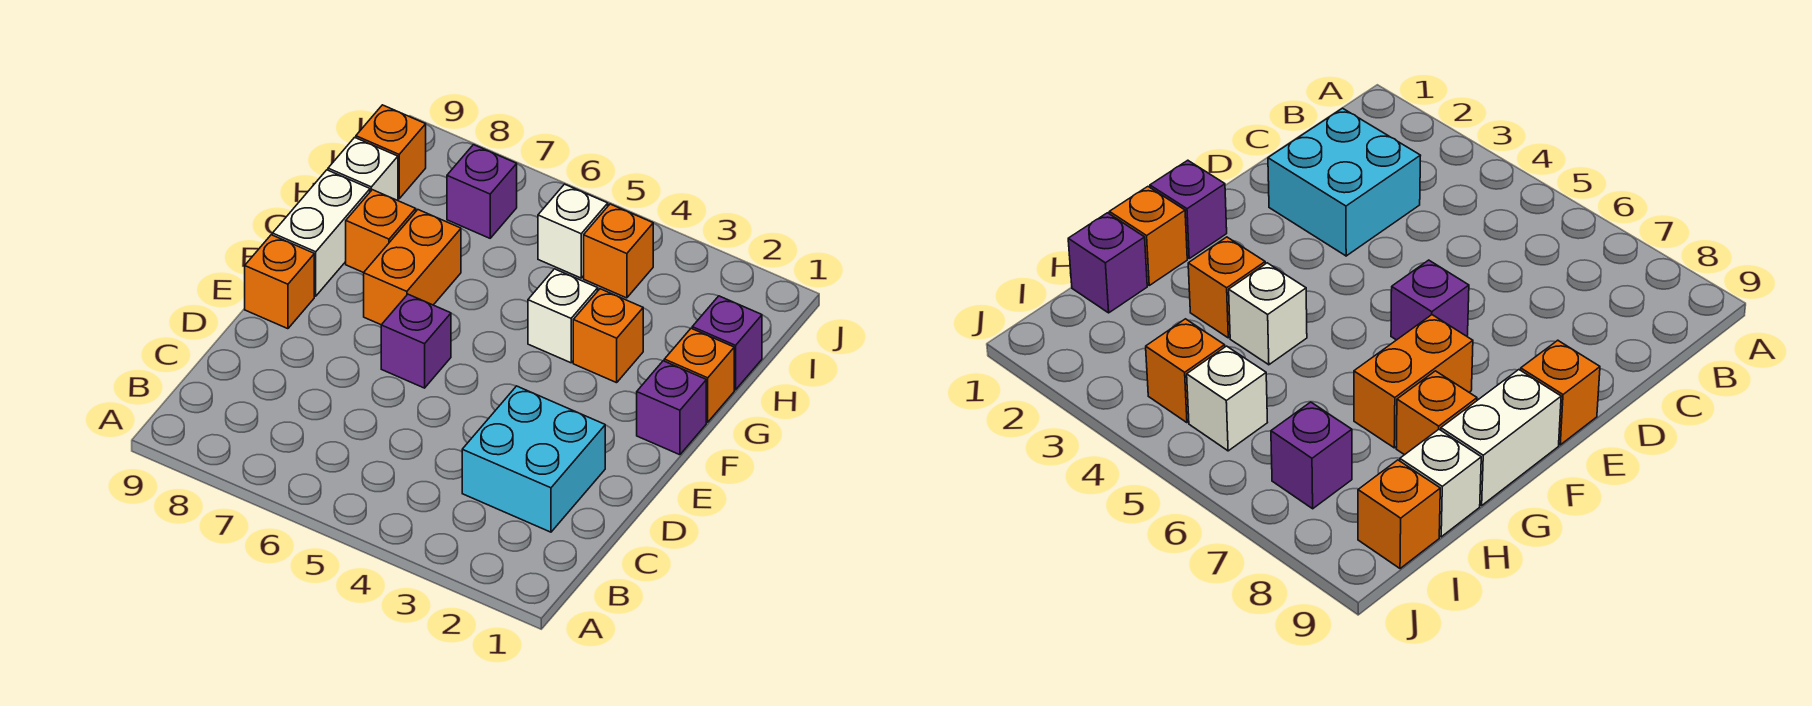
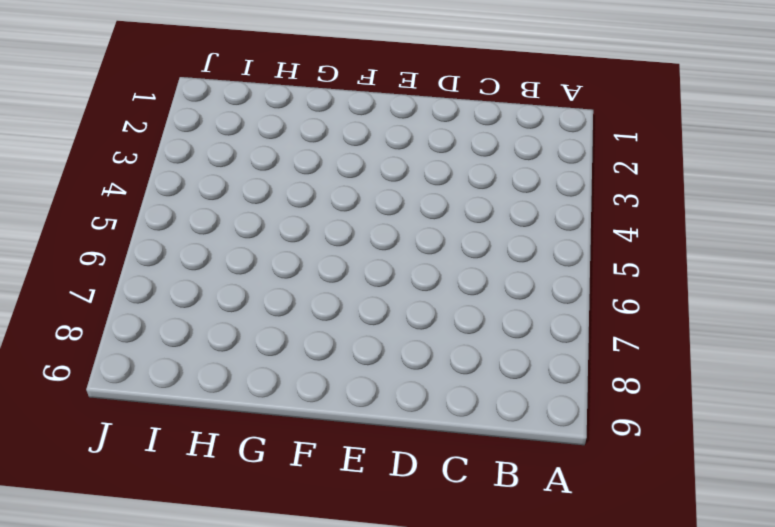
none -> cyan 2x2 brick [462,386,605,532]
none -> purple 1x1 brick [381,294,451,388]
none -> orange 1x1 brick [245,235,314,329]

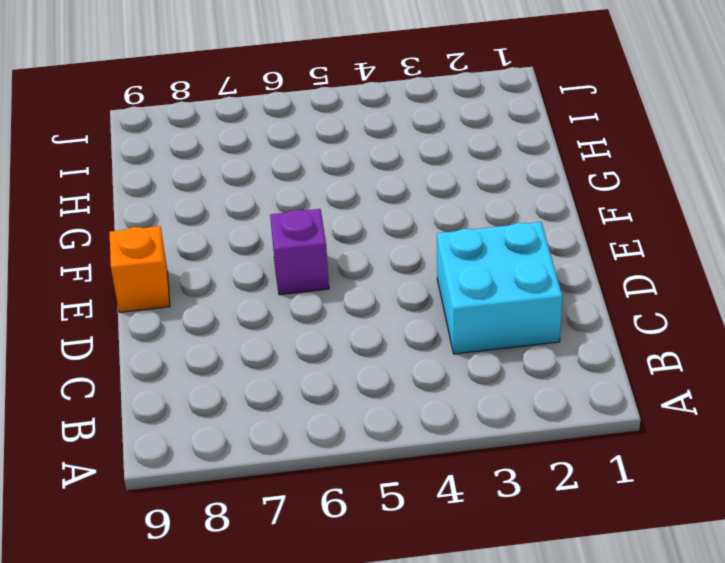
none -> purple 1x1 brick [637,361,706,455]
none -> orange 1x2 brick [364,210,461,325]
none -> white 1x2 brick [272,170,370,296]

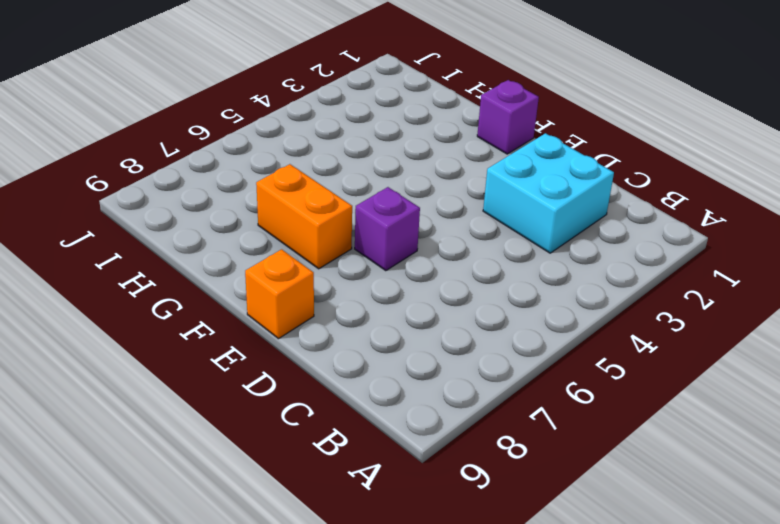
none -> white 1x2 brick [272,170,370,296]
none -> orange 1x1 brick [664,328,734,422]
none -> orange 1x1 brick [573,289,643,383]

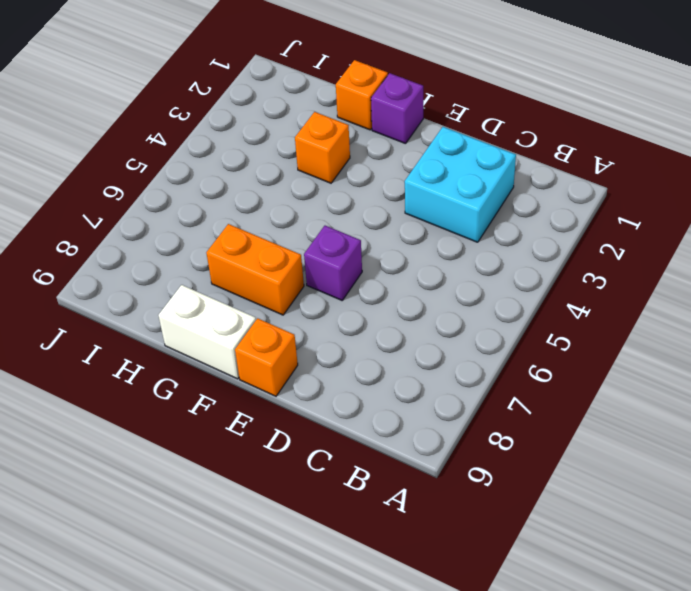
none -> white 1x1 brick [528,269,598,363]
none -> orange 1x1 brick [346,190,416,273]
none -> purple 1x1 brick [692,296,762,390]

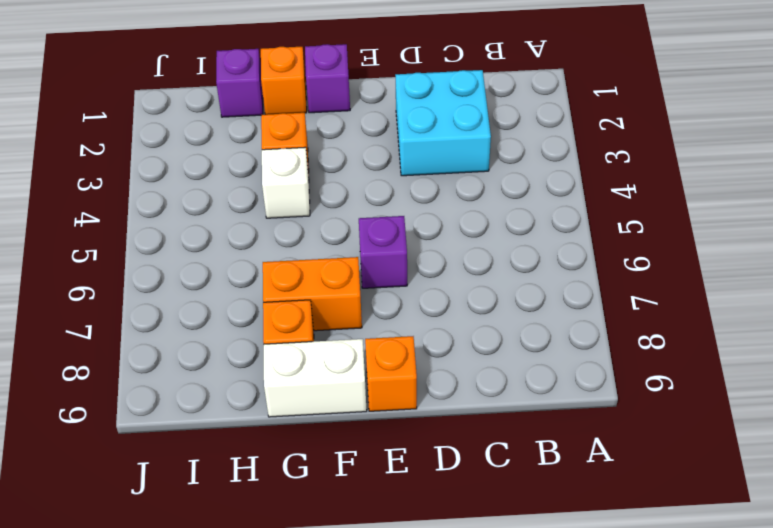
none -> white 1x1 brick [328,137,398,201]
none -> orange 1x1 brick [584,204,653,298]
none -> white 1x1 brick [538,184,608,278]

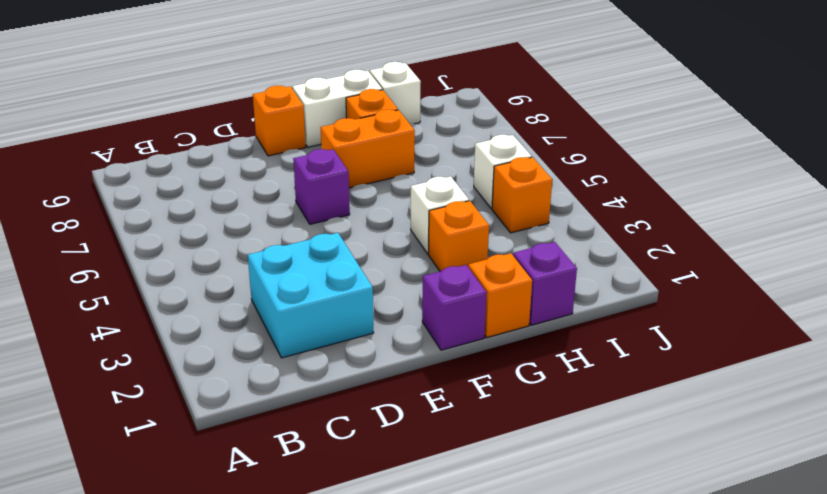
none -> purple 1x1 brick [447,145,517,238]
none -> orange 1x1 brick [356,105,426,199]

